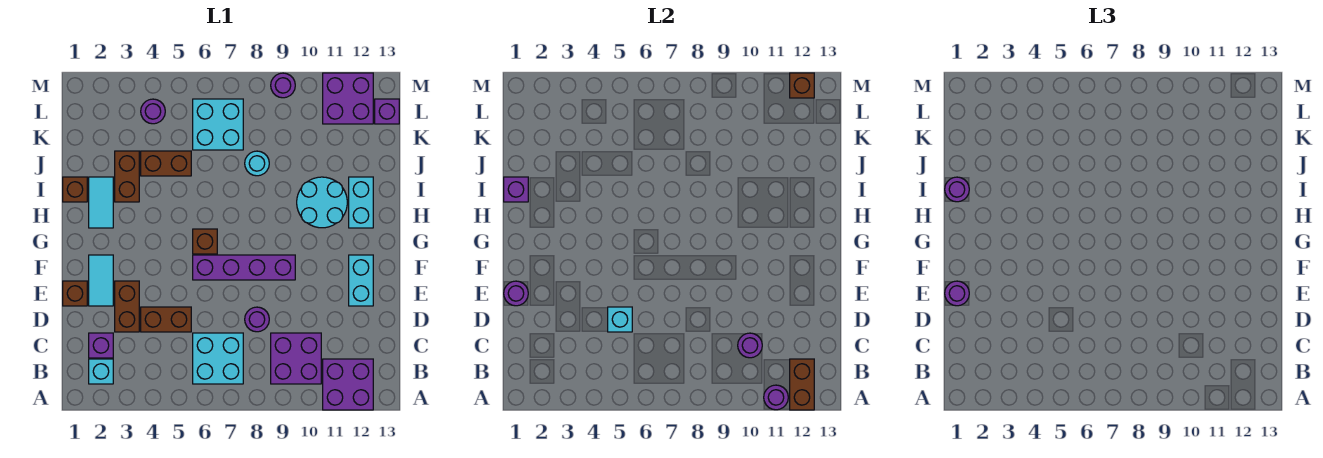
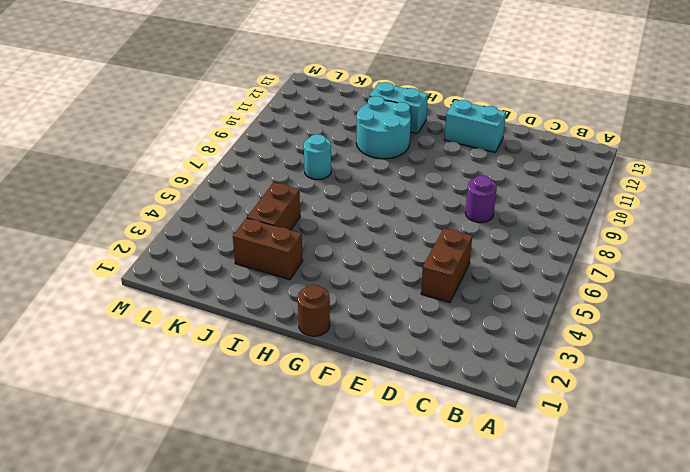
brown 1x1 round brick [298,285,330,336] -> none
none -> purple 2x2 brick [323,359,373,410]
none -> cyan 1x1 brick [89,359,113,384]
none -> cyan 2x2 brick [193,333,243,384]
none -> purple 2x2 brick [271,333,321,384]

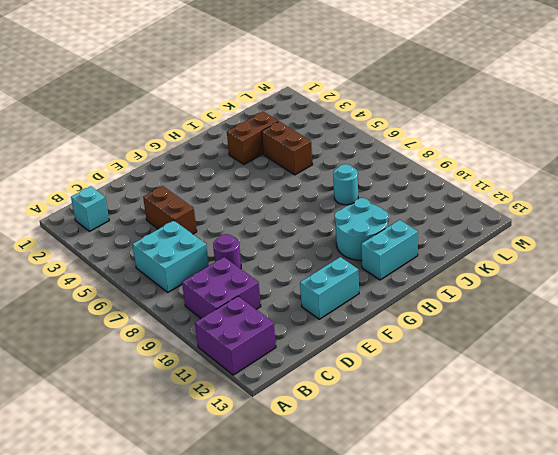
none -> purple 1x1 brick [89,333,113,358]
none -> brown 1x2 brick [115,281,139,332]
none -> brown 1x1 brick [63,281,87,306]
none -> cyan 1x2 tile [89,255,113,306]

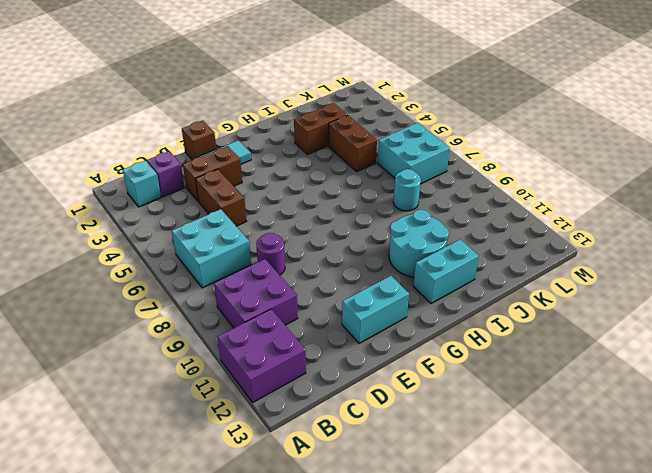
none -> purple 1x4 brick [193,255,295,280]
none -> brown 1x1 brick [193,229,217,254]
none -> cyan 1x2 tile [89,177,113,228]
none -> brown 1x1 brick [63,177,87,202]

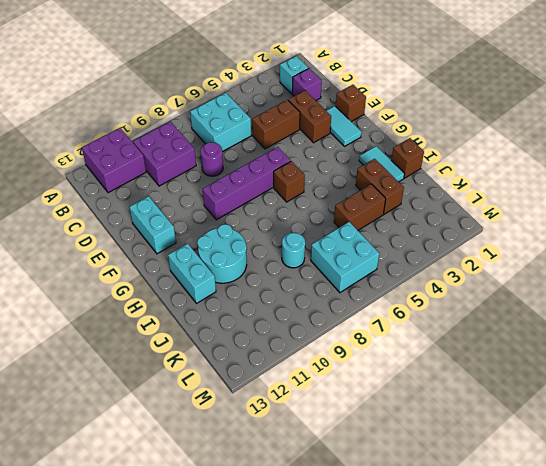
none -> purple 1x1 round brick [141,99,165,124]
none -> purple 2x2 brick [323,73,373,124]
none -> purple 1x1 brick [375,99,399,124]
none -> purple 1x1 round brick [271,73,295,98]

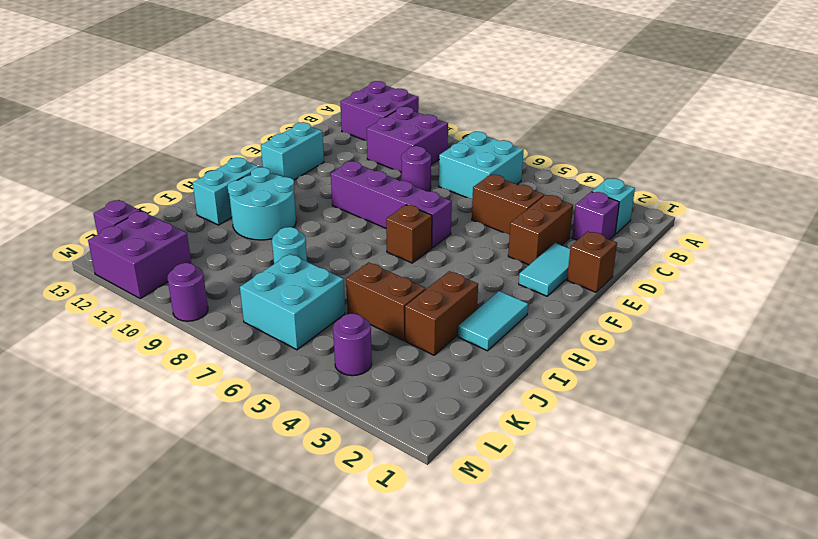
none -> brown 1x1 brick [63,177,87,202]
none -> purple 1x1 round brick [764,385,788,410]
none -> brown 1x2 brick [790,359,814,410]
none -> purple 1x1 round brick [738,333,762,358]

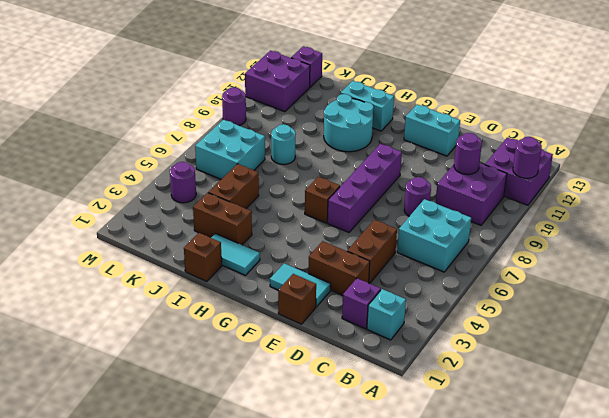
none -> brown 1x2 brick [790,359,814,410]
none -> cyan 1x1 brick [608,307,632,332]
none -> purple 1x1 round brick [504,281,528,306]
none -> purple 1x1 brick [504,177,528,202]

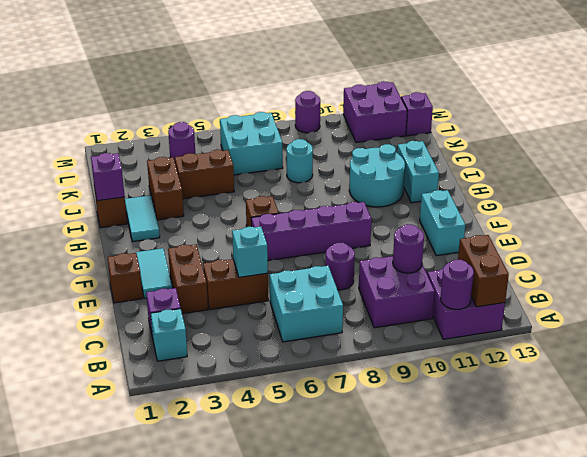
none -> purple 1x1 round brick [504,281,528,306]
none -> brown 1x1 brick [790,73,814,98]
none -> purple 1x1 round brick [945,281,969,306]
none -> purple 1x1 round brick [945,177,969,202]

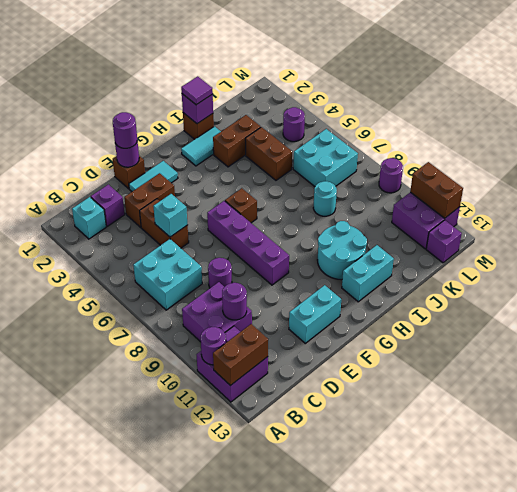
purple 1x1 tile [181,76,213,105] -> purple 1x1 round brick [945,177,969,202]
brown 1x2 brick [410,162,463,218] -> brown 1x1 brick [790,73,814,98]

